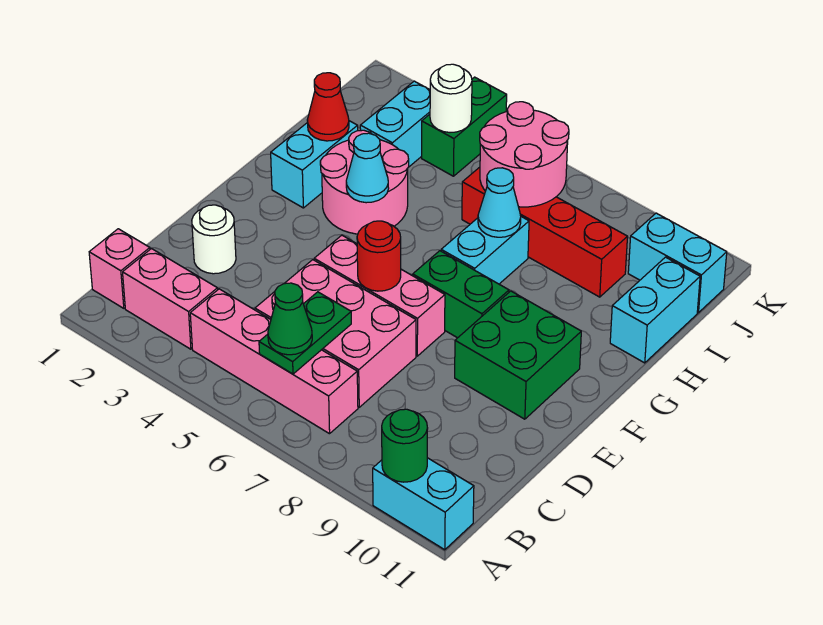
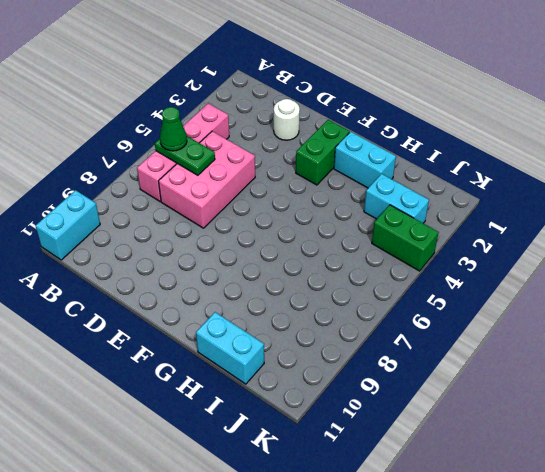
green 1x2 brick [296,120,350,185] -> green 1x2 brick moved to [413,251,509,338]
none -> pink 1x1 brick [89,229,150,308]
none -> pink 1x2 brick [123,249,218,349]
none -> pink 1x3 brick [314,235,445,356]

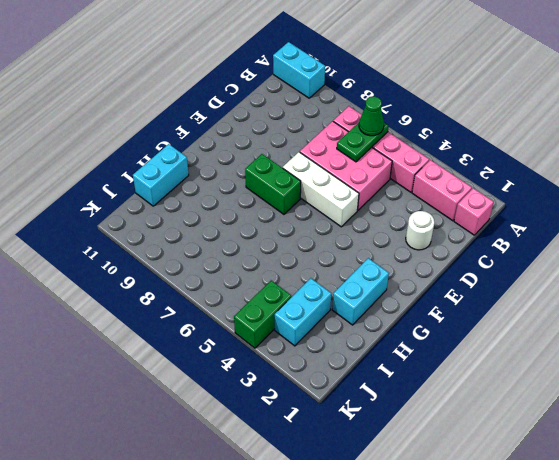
white 1x3 brick [283,152,359,227] -> pink 1x3 brick [314,235,445,356]
none -> green 2x2 brick [455,291,581,419]
none -> pink 2x2 round brick [320,130,409,234]
none -> cyan 1x2 brick [441,217,529,284]

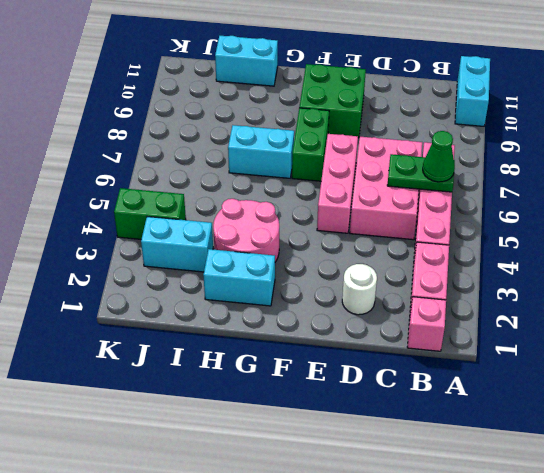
none -> red 1x4 brick [462,167,628,297]
none -> cyan 1x2 brick [628,213,727,313]
none -> green 1x1 round brick [382,409,428,482]

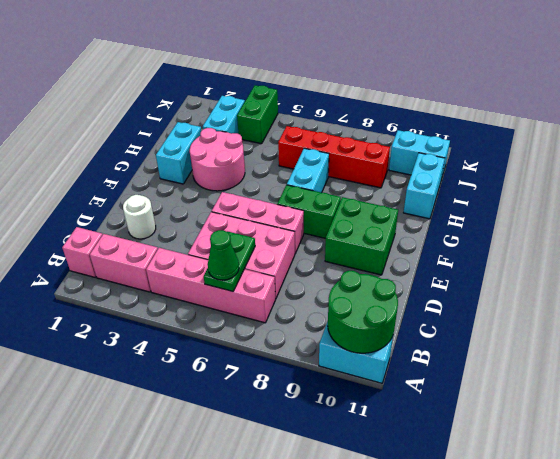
green 2x2 round brick [328,271,398,353] -> green 1x1 round brick [382,409,428,482]
none -> red 1x1 round brick [357,221,401,291]
none -> cyan 1x1 cone [346,133,389,203]
none -> red 1x1 cone [307,73,349,141]

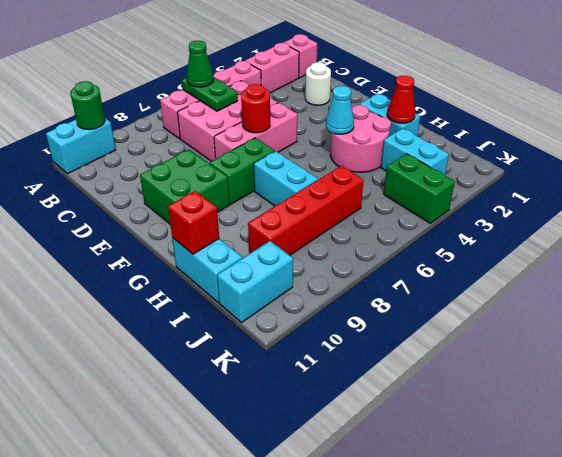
red 1x1 brick [168,191,219,254] -> none
none -> cyan 1x1 cone [478,168,521,237]
none -> pink 2x2 round brick [480,102,569,207]
none -> white 1x1 round brick [430,64,472,132]

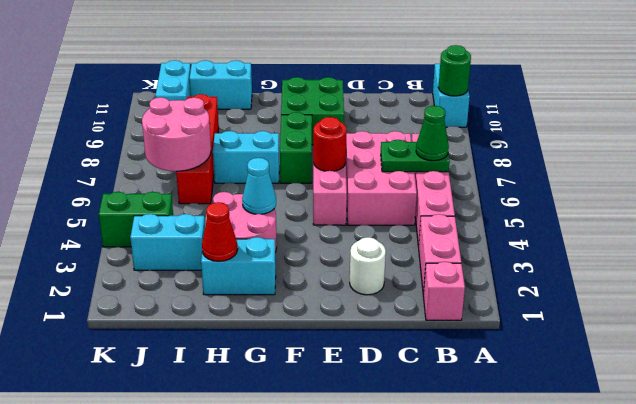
none -> cyan 1x1 cone [478,168,521,237]
none -> white 1x1 round brick [430,64,472,132]

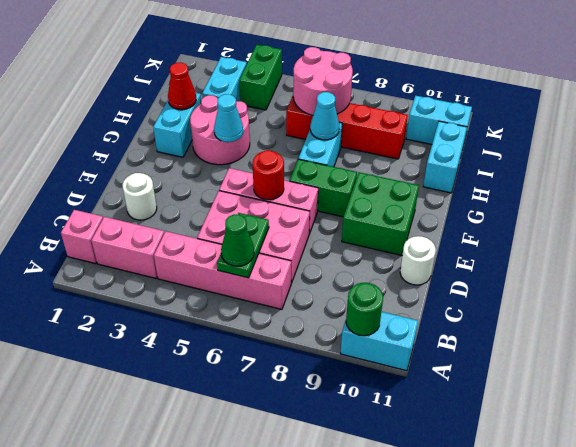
white 1x1 round brick [400,236,436,285] -> white 1x1 round brick moved to [430,64,472,132]

